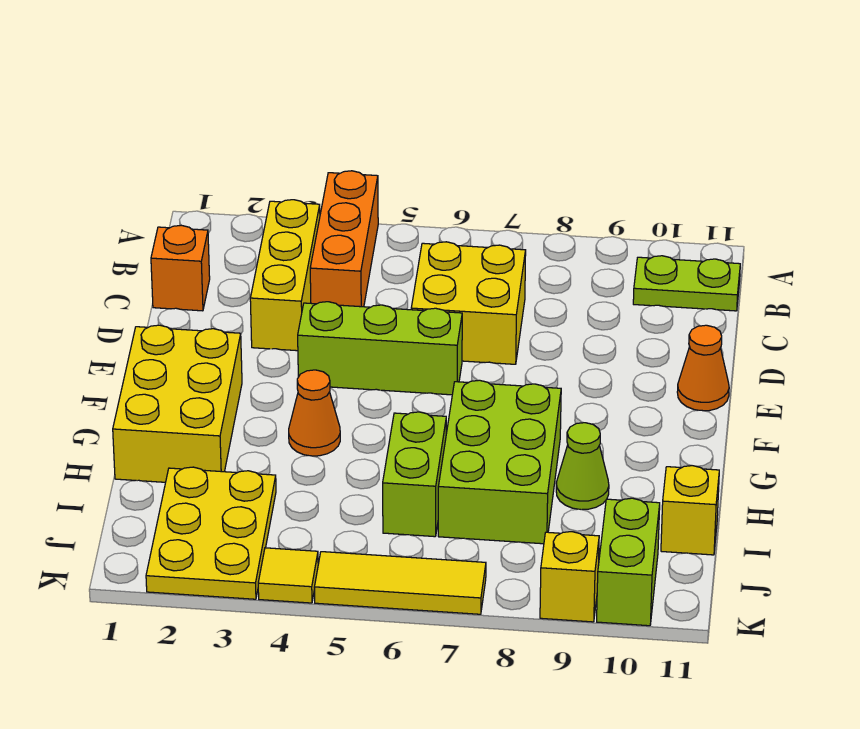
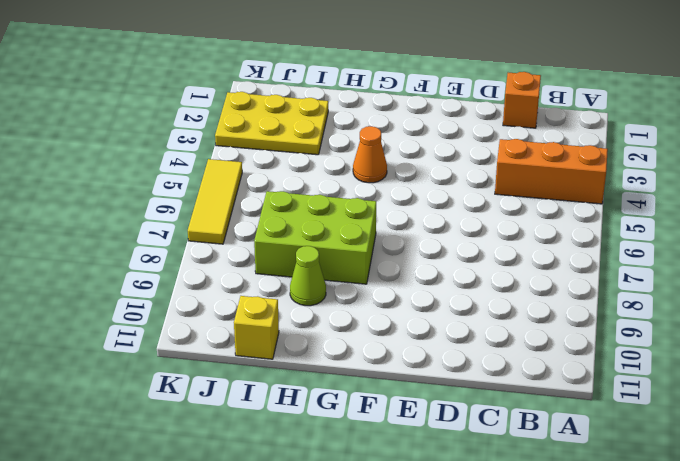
none -> yellow 1x3 brick [250,200,320,351]
none -> lime 1x2 plate [633,256,740,311]
none -> yellow 2x2 brick [411,242,526,364]

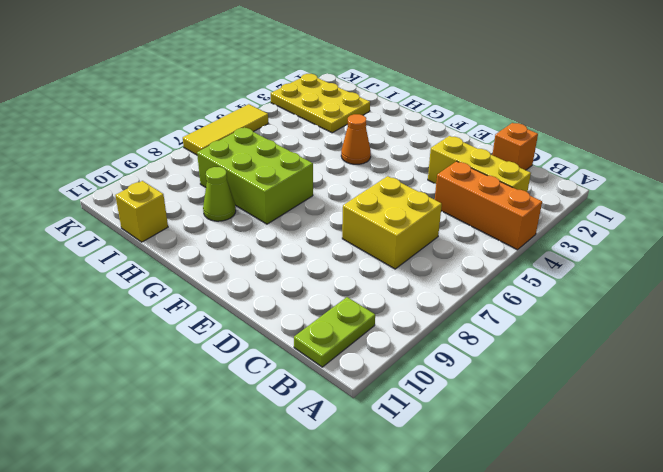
none -> lime 1x3 brick [298,302,462,395]
none -> orange 1x1 cone [677,325,729,411]
none -> yellow 2x3 brick [113,325,242,482]

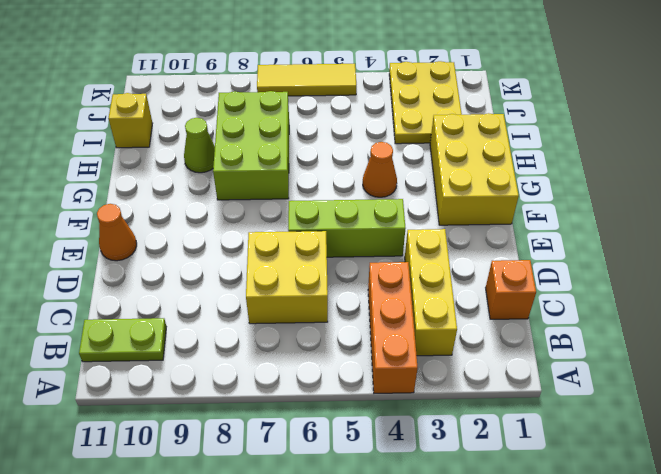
none -> lime 1x2 brick [383,412,446,537]
none -> lime 1x2 brick [597,498,660,626]
none -> yellow 1x1 tile [258,548,318,603]

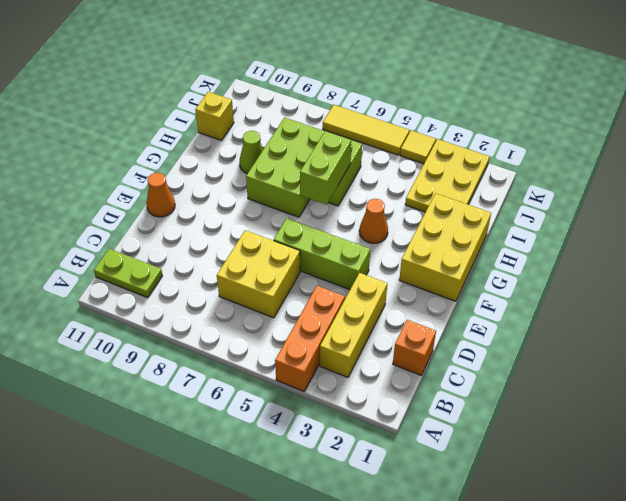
lime 1x2 brick [300,131,351,205] -> lime 1x2 brick moved to [597,498,660,626]
none -> yellow 1x1 brick [540,532,599,622]

